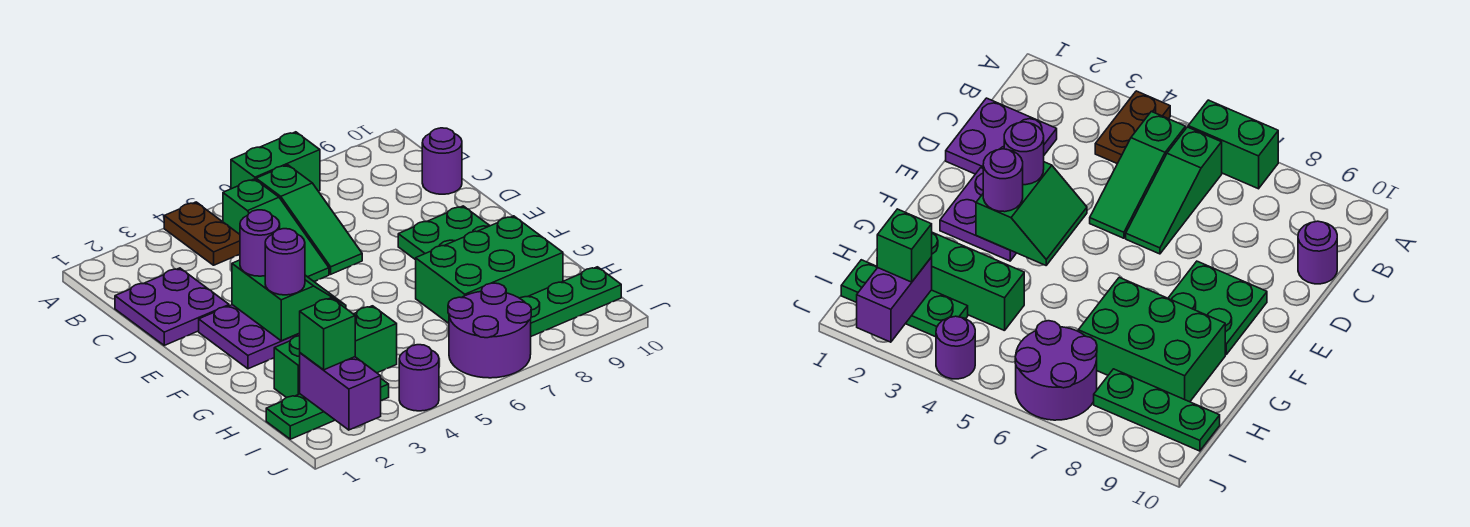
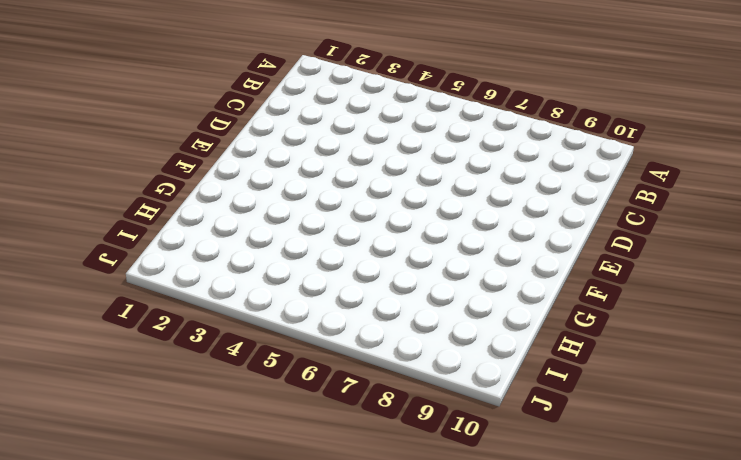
none -> brown 1x2 plate [164,202,240,265]
none -> green 1x2 brick [231,132,320,191]
none -> green 1x3 slope [223,179,329,281]

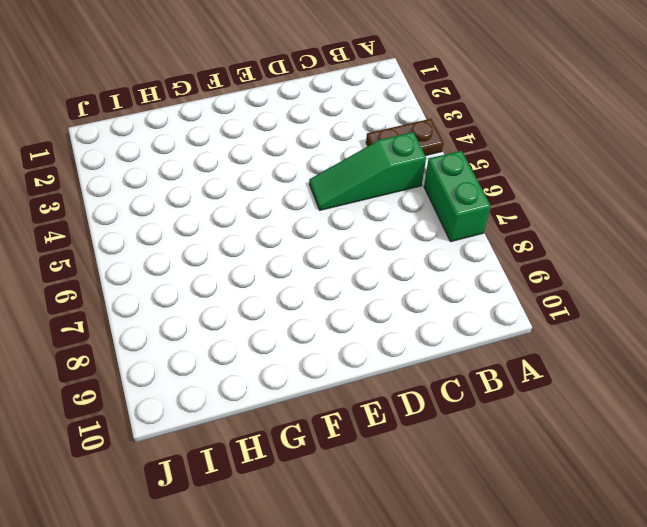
none -> green 1x3 slope [256,165,362,274]
none -> purple 2x2 plate [115,268,229,345]
none -> purple 1x1 round brick [422,128,462,194]

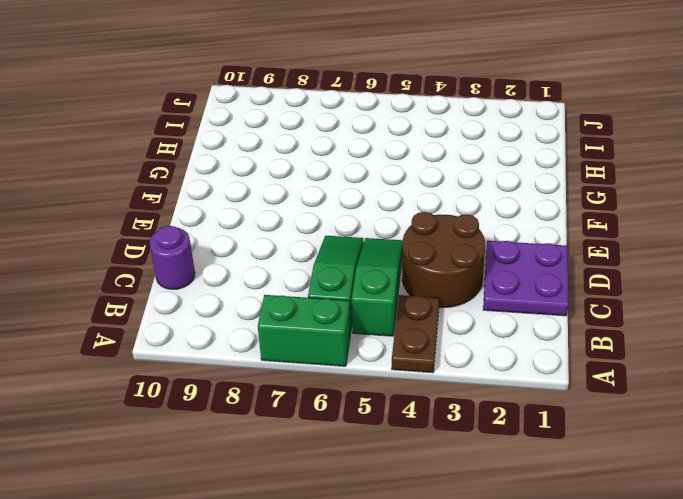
brown 2x2 round brick [402,212,485,307] -> none
none -> purple 2x2 plate [199,305,300,369]
none -> green 2x2 plate [398,206,490,260]
none -> green 2x3 brick [416,216,563,323]

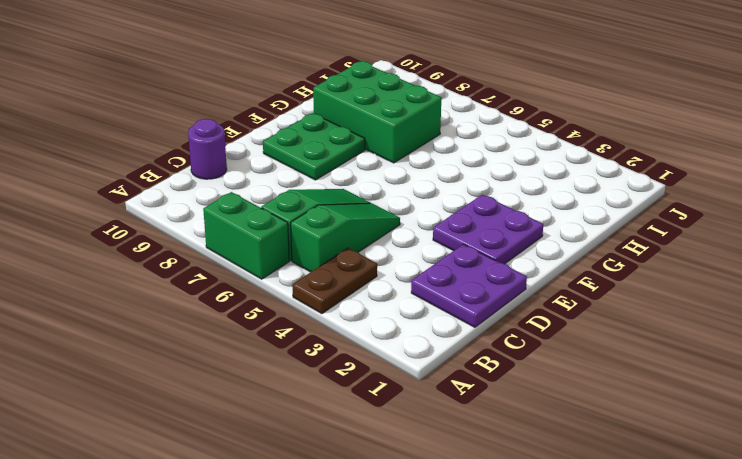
none -> green 1x3 brick [274,306,397,397]
none -> green 1x3 plate [266,379,389,439]
none -> purple 2x2 round brick [448,283,531,378]

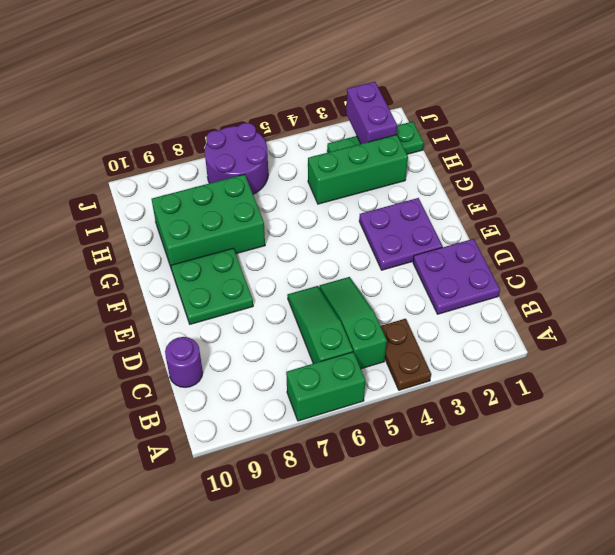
none -> green 1x3 plate [520,267,621,336]
none -> purple 1x1 round brick [399,345,439,411]
none -> green 2x2 slope [232,260,346,341]

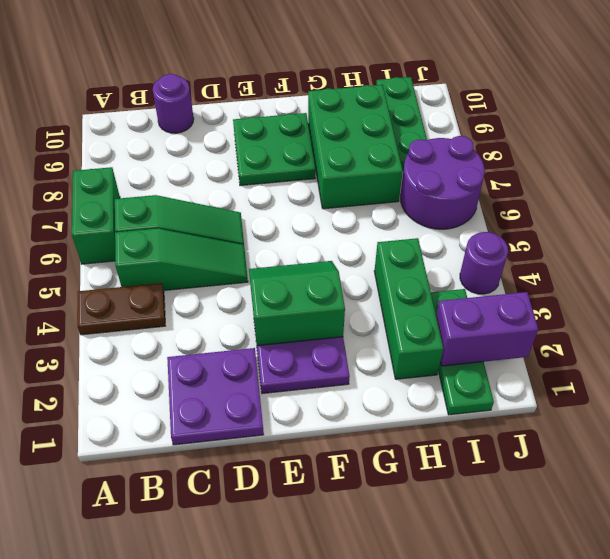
none -> purple 1x1 round brick [240,210,280,276]
none -> purple 1x1 round brick [265,229,305,295]
none -> green 1x1 brick [300,298,355,370]

